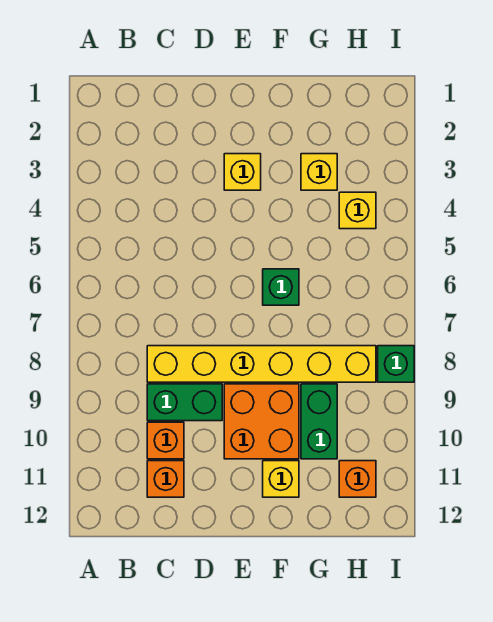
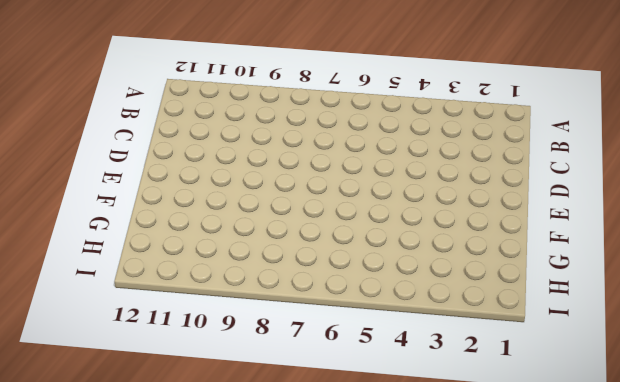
none -> yellow 1x6 brick [147,346,376,382]
none -> green 1x2 brick [147,384,222,421]
none -> orange 1x1 brick [147,422,184,459]

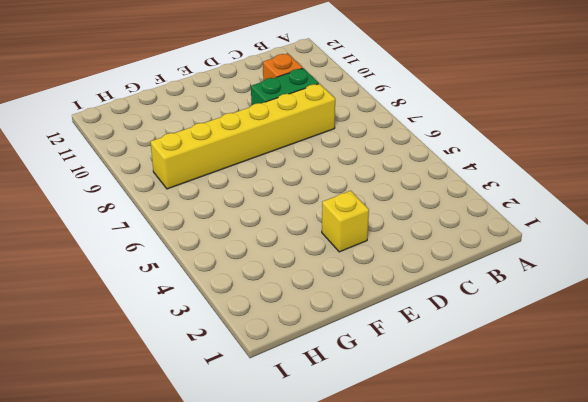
none -> orange 1x1 brick [147,461,184,497]
none -> orange 2x2 brick [224,384,299,459]
none -> green 1x1 brick [263,269,299,305]

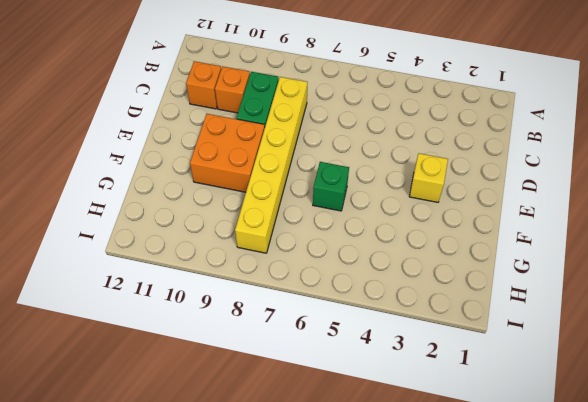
none -> yellow 1x1 brick [263,461,299,497]
none -> yellow 1x1 brick [301,154,337,190]
none -> green 1x2 brick [301,384,337,459]

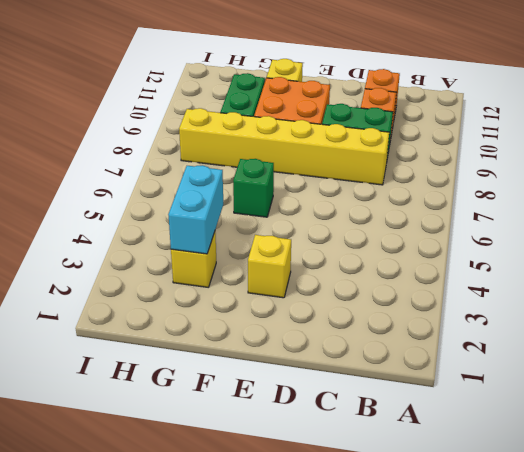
cyan 1x2 brick [168,165,223,254] -> none
none -> yellow 1x1 brick [339,192,376,229]
none -> orange 1x1 brick [339,461,376,497]
none -> green 1x1 brick [378,346,414,382]

